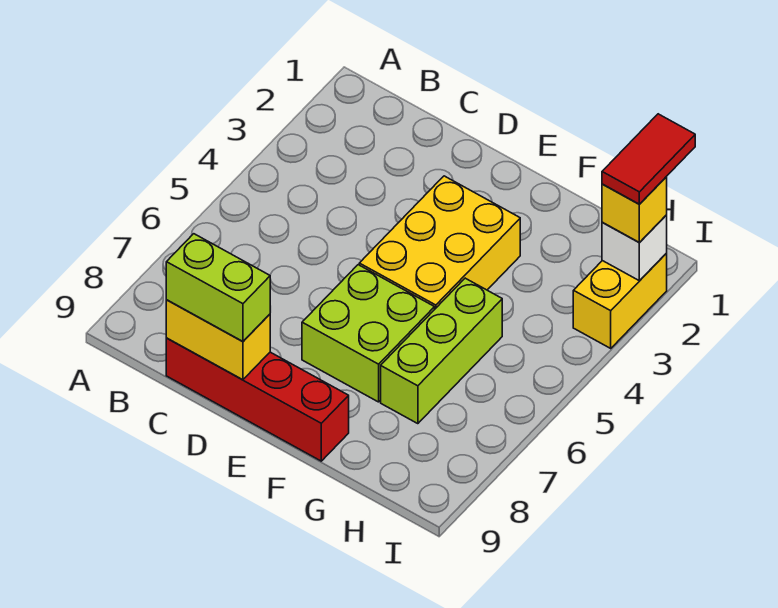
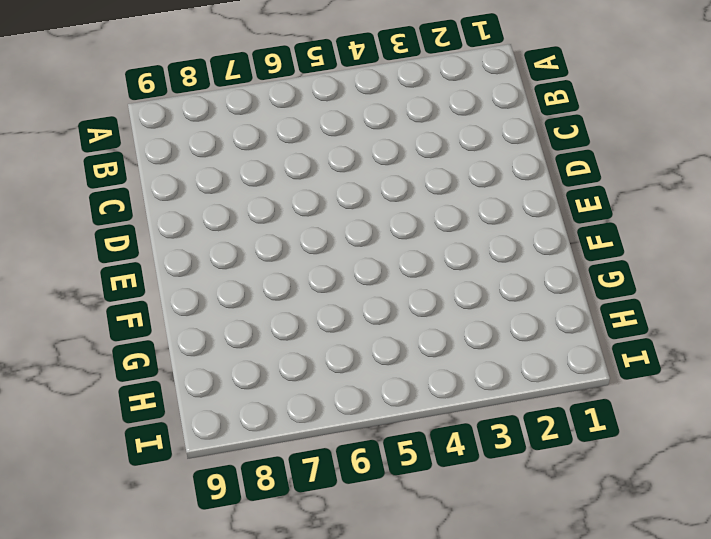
none -> red 1x4 brick [166,338,349,461]
none -> yellow 2x3 brick [359,176,520,309]

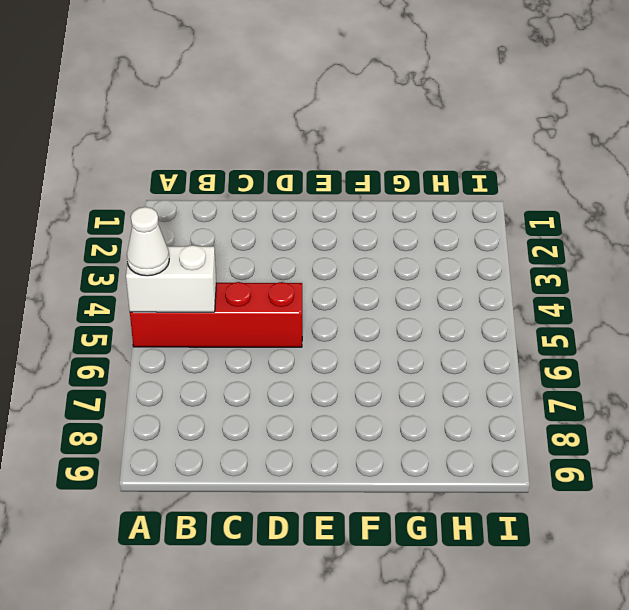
red 1x4 brick [130,282,302,347] -> red 1x4 brick moved to [166,338,349,461]
white 1x2 brick [126,245,216,312] -> none
white 1x1 cone [127,207,169,276] -> none
none -> yellow 2x3 brick [359,176,520,309]
none -> lime 2x2 brick [302,265,435,402]

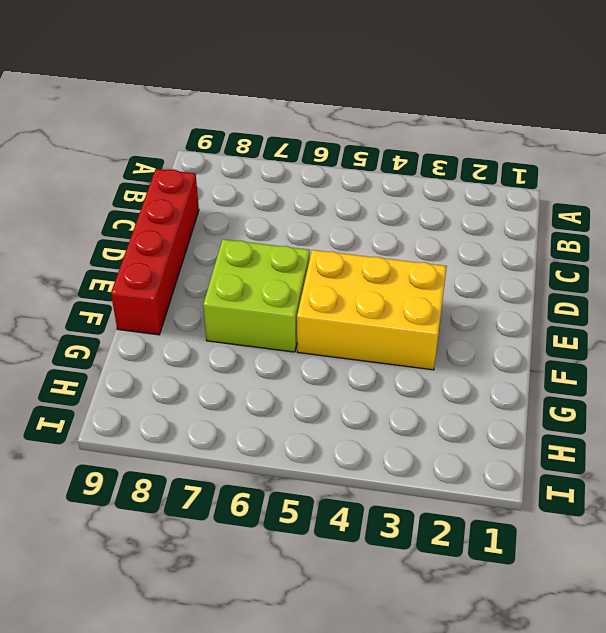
none -> lime 1x3 brick [381,278,502,424]
none -> yellow 1x2 brick [573,253,667,348]

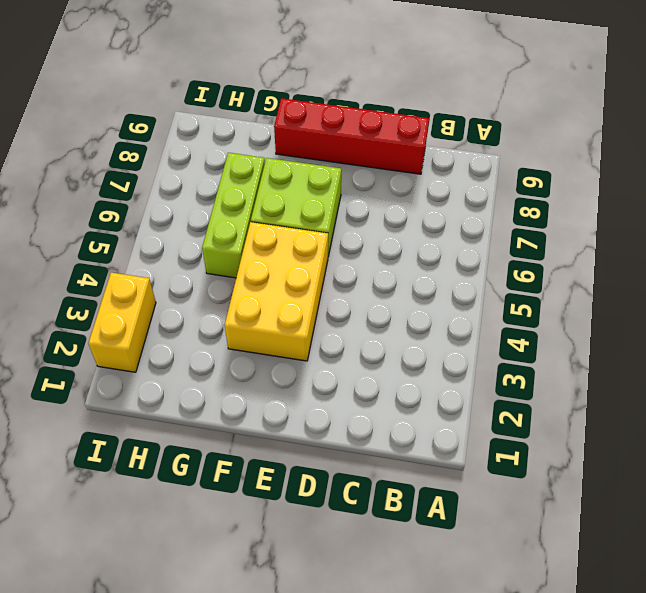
none -> yellow 1x2 brick [166,300,270,380]
none -> white 1x1 brick [602,215,667,281]

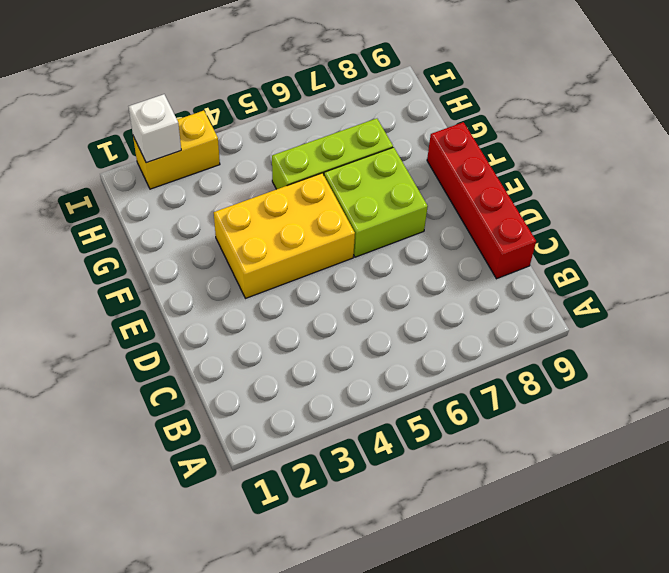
none -> yellow 1x2 brick [166,300,270,380]
none -> lime 1x2 brick [166,234,270,342]

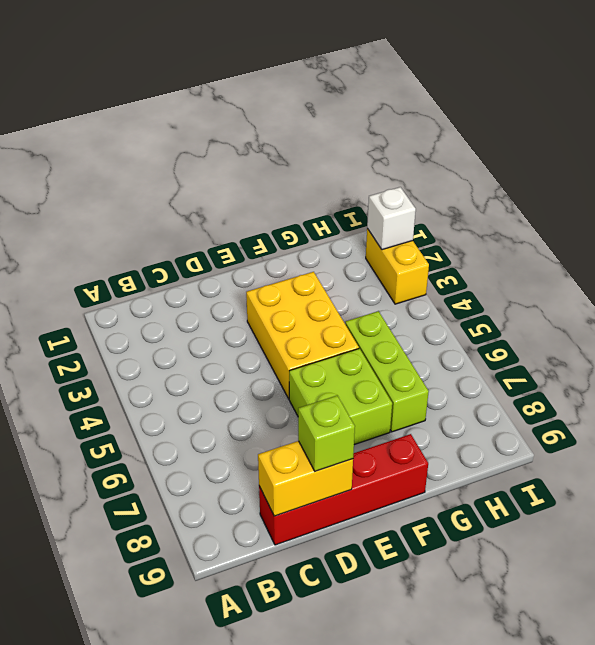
lime 1x1 brick [298,396,355,471] -> lime 1x2 brick [166,234,270,342]
none -> yellow 1x1 brick [602,177,667,242]
none -> red 1x2 tile [602,114,695,204]

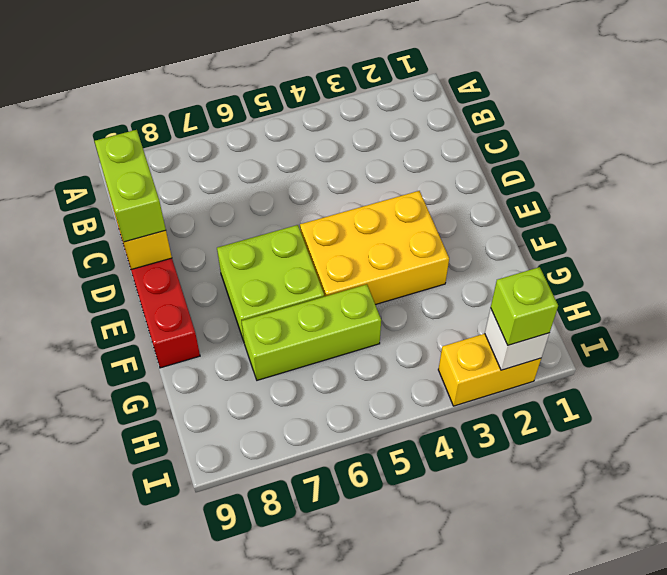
lime 1x1 brick [491,267,558,345] -> yellow 1x1 brick [602,177,667,242]
none -> red 1x2 tile [602,114,695,204]

